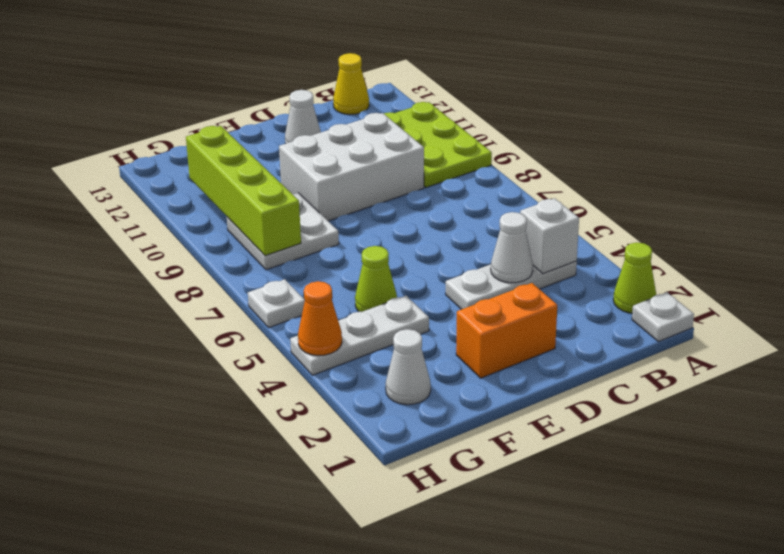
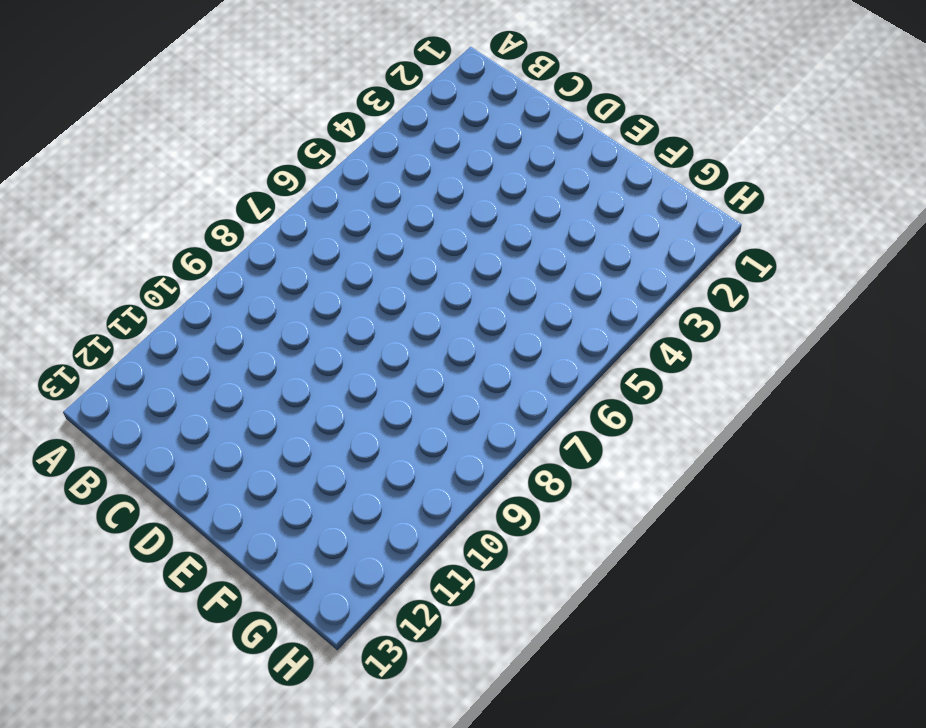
none -> white 1x1 plate [632,292,694,342]
none -> lime 1x1 cone [613,243,656,313]
none -> lime 2x3 plate [384,102,492,188]

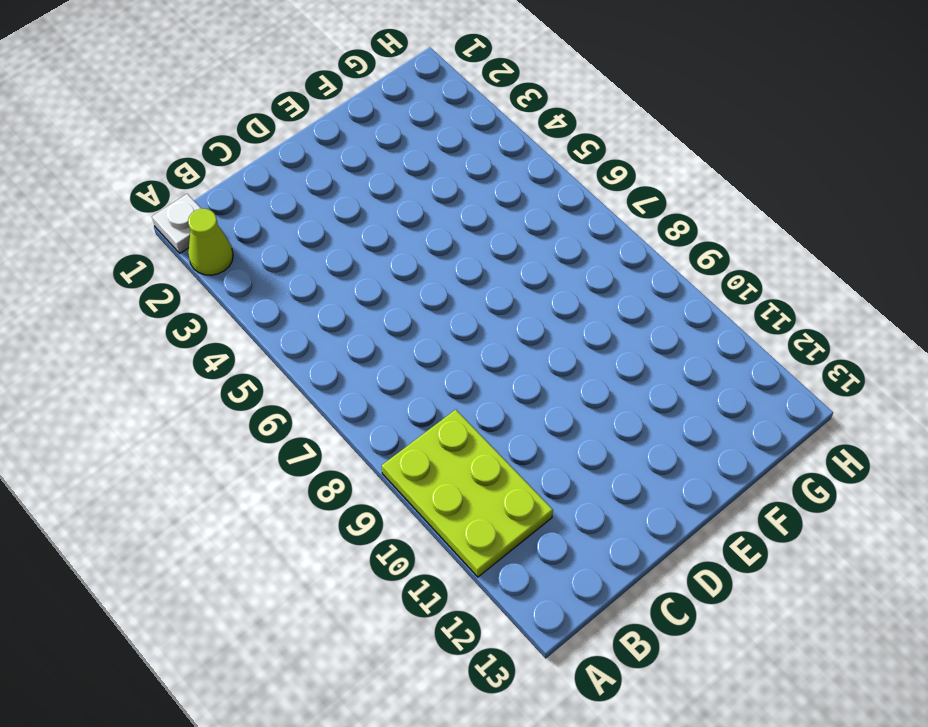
none -> white 1x3 plate [446,261,577,309]
none -> yellow 1x1 cone [333,53,369,114]
none -> white 2x3 brick [279,113,424,221]

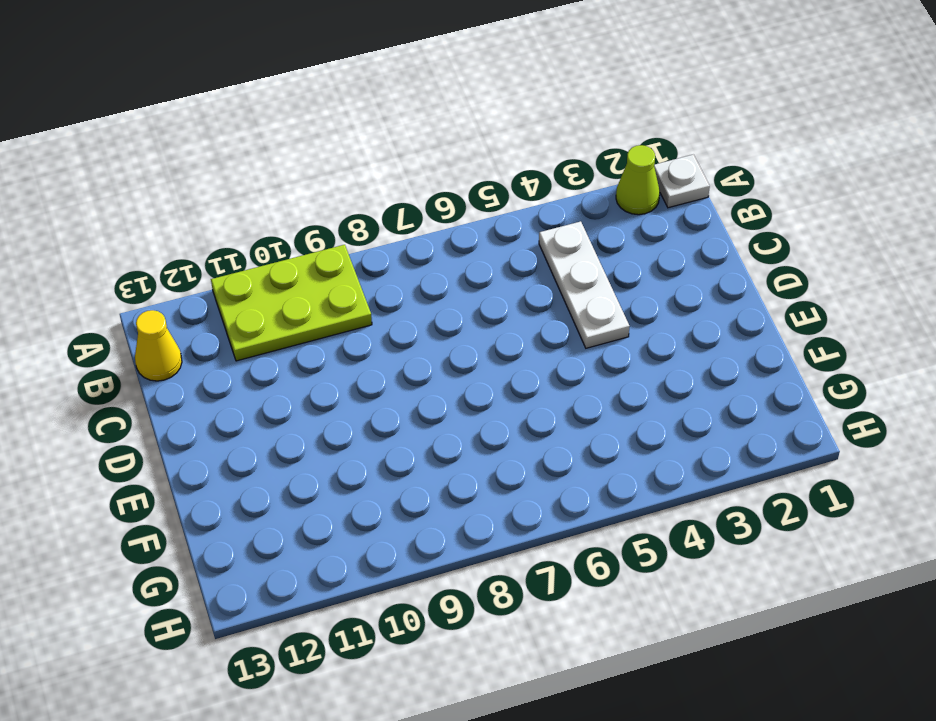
none -> white 2x3 brick [279,113,424,221]
none -> orange 1x2 brick [456,283,557,378]
none -> white 1x1 cone [285,90,321,144]

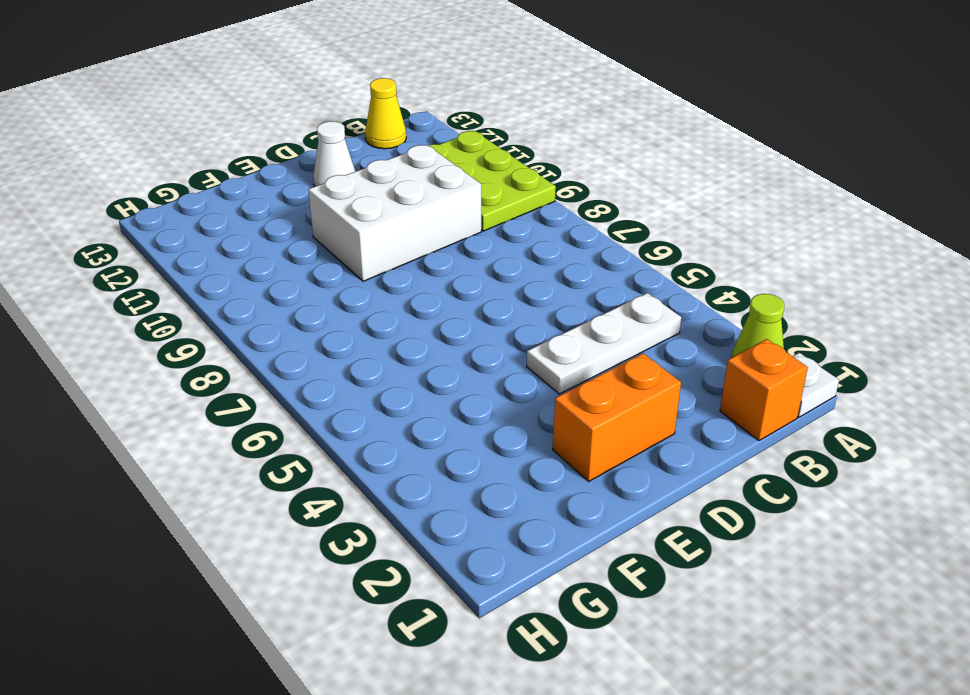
orange 1x1 brick [720,339,808,441] -> none
none -> white 1x3 plate [290,296,429,375]
none -> lime 1x1 cone [355,246,397,312]
none -> white 2x2 plate [227,193,339,270]

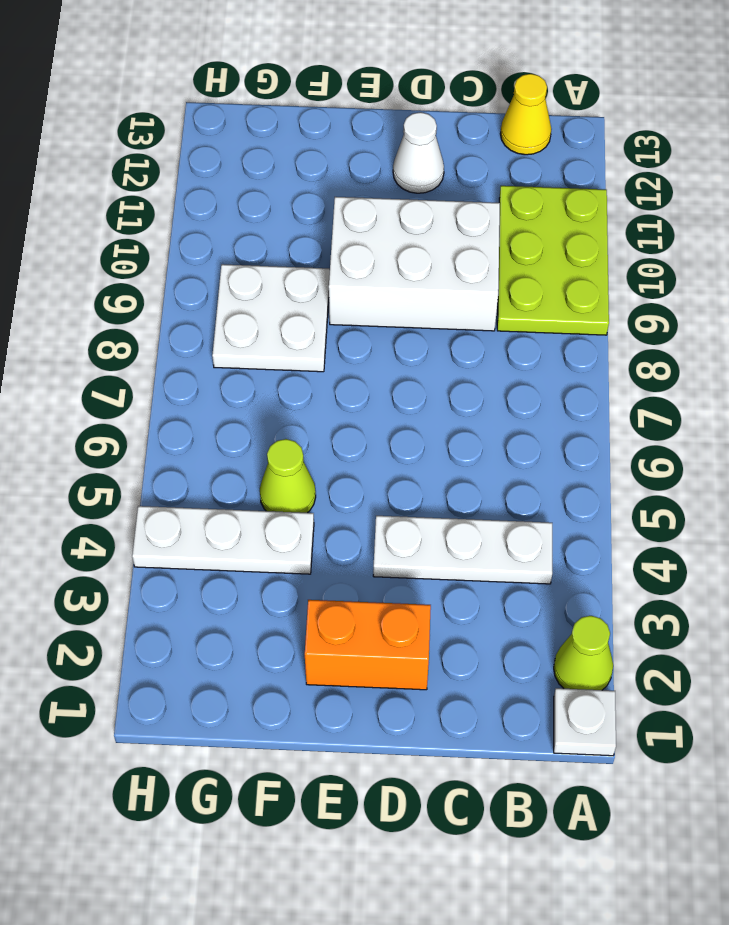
none -> white 1x1 cone [386,329,431,405]
none -> white 1x1 plate [248,279,305,328]
none -> white 1x1 brick [520,198,579,273]

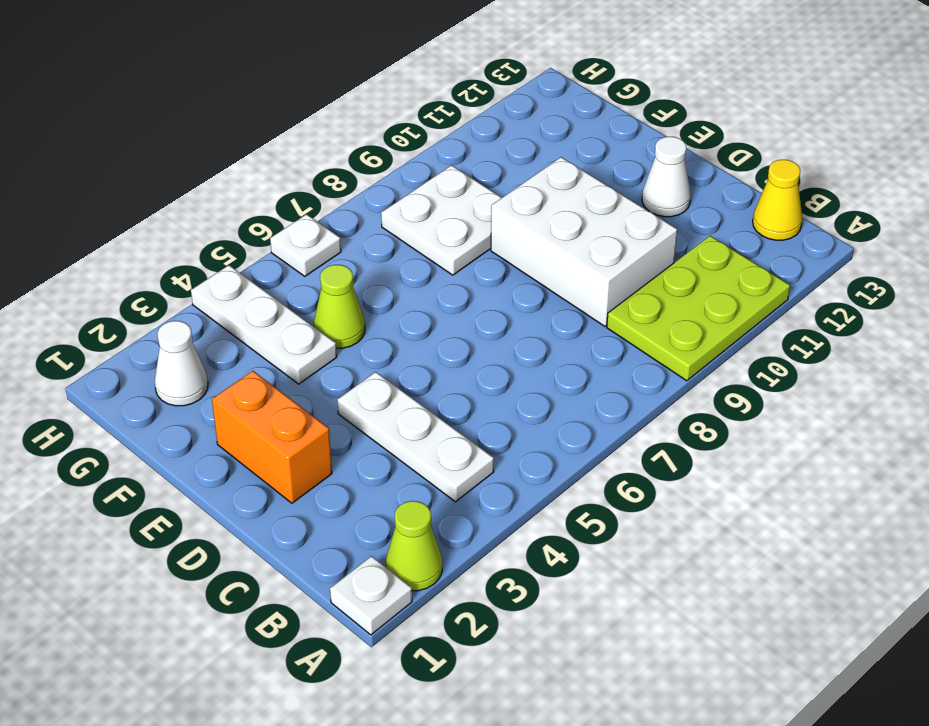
none -> white 1x1 brick [520,198,579,273]
none -> white 1x1 cone [491,212,533,283]
none -> lime 1x4 brick [186,126,301,256]

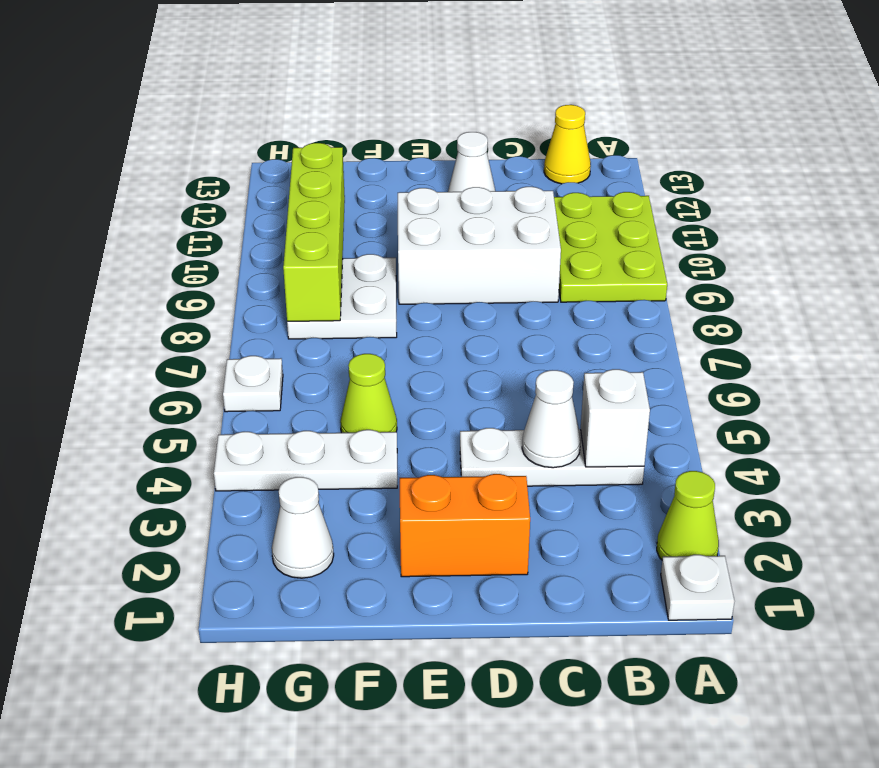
none -> orange 1x1 cone [298,281,342,356]

